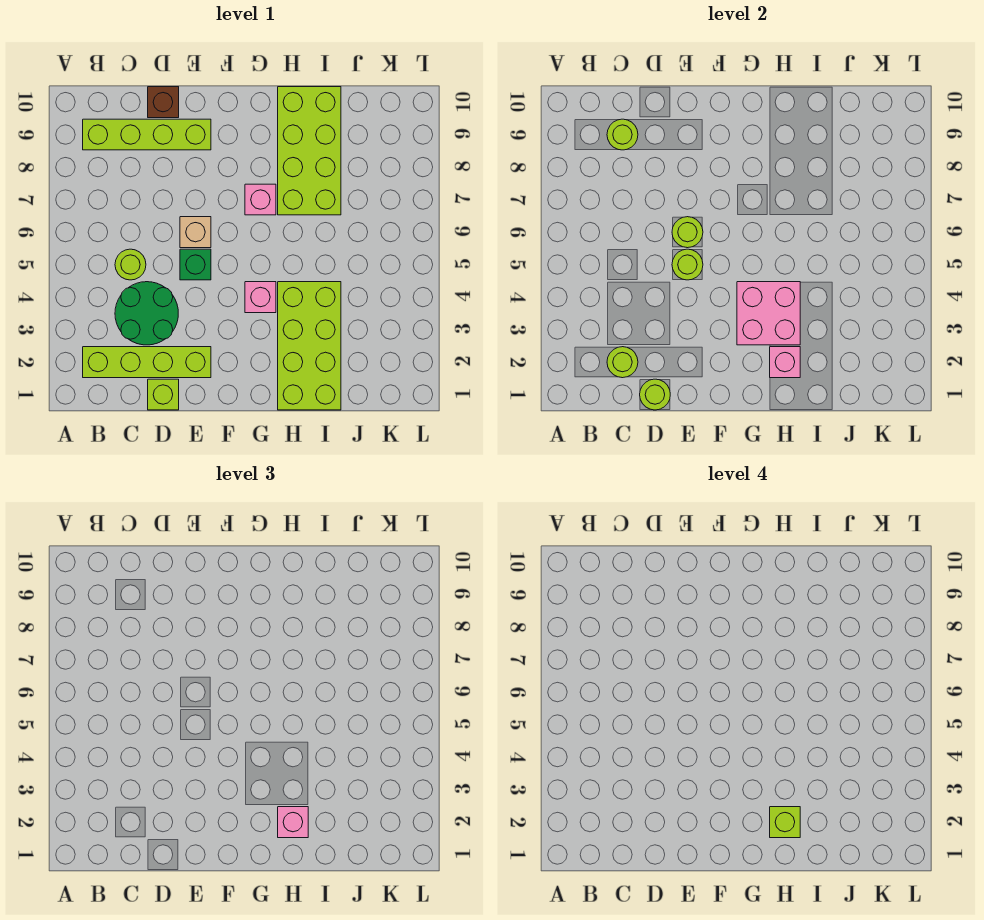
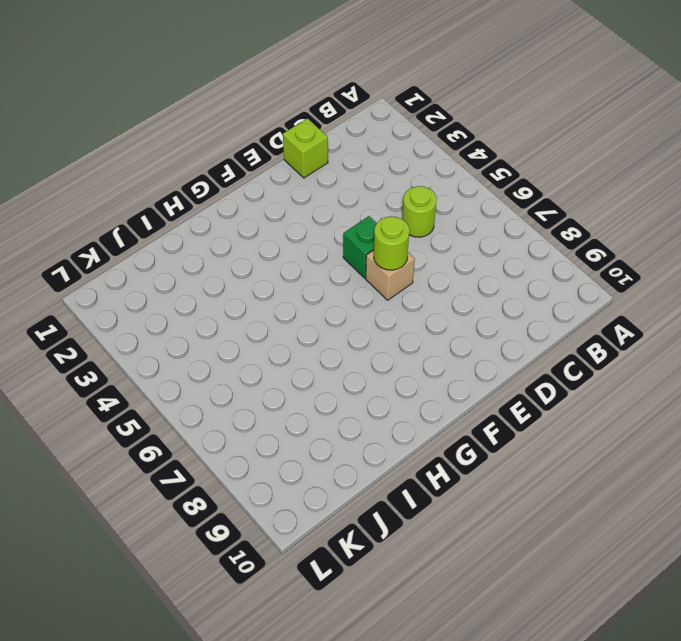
none -> lime 1x4 brick [83,347,211,378]
none -> lime 1x4 brick [83,119,211,150]
none -> green 2x2 round brick [115,282,178,345]

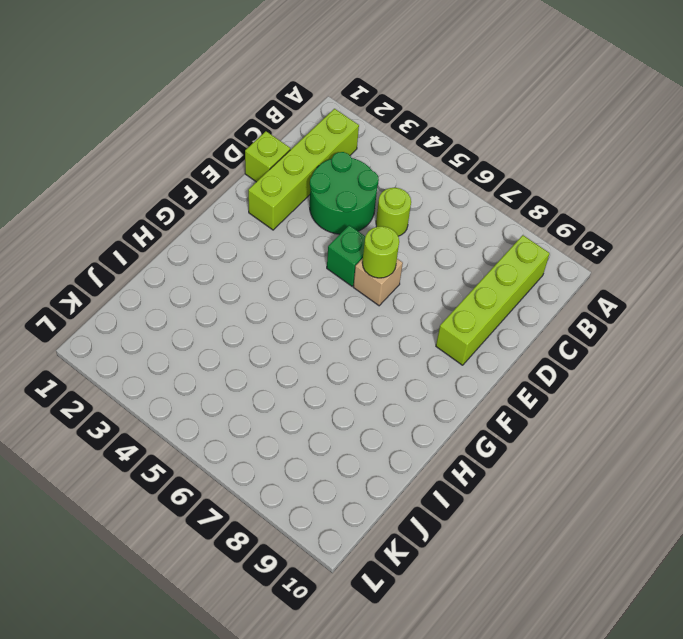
none -> brown 1x1 brick [148,87,179,118]
none -> pink 1x1 brick [245,282,276,313]
none -> pink 1x1 brick [245,184,276,215]

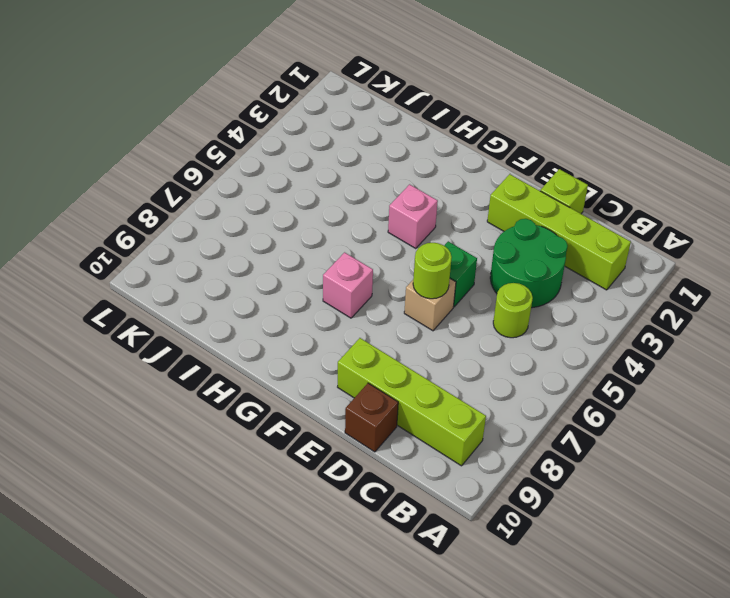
none -> lime 2x4 brick [278,282,341,410]
none -> lime 2x4 brick [278,87,341,215]
none -> lime 1x1 round brick [607,347,638,378]

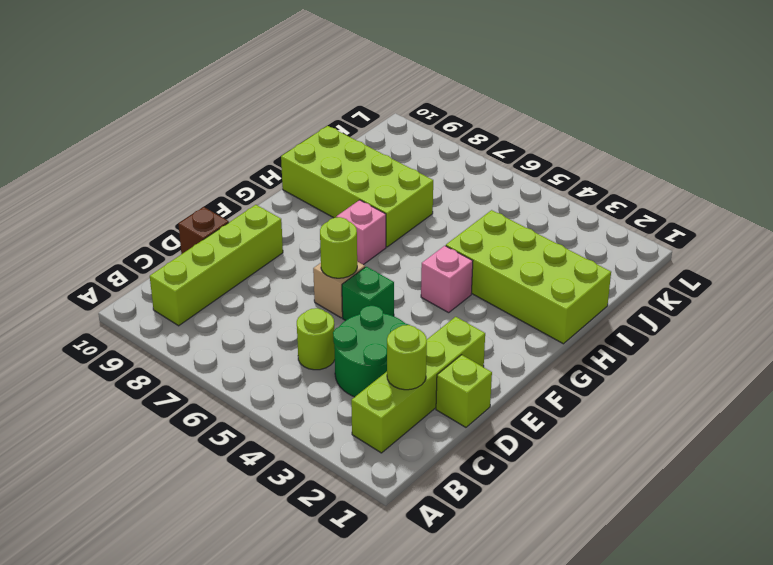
none -> lime 1x1 round brick [607,119,638,150]
none -> lime 1x1 round brick [640,379,670,410]
none -> lime 1x1 round brick [672,249,703,280]

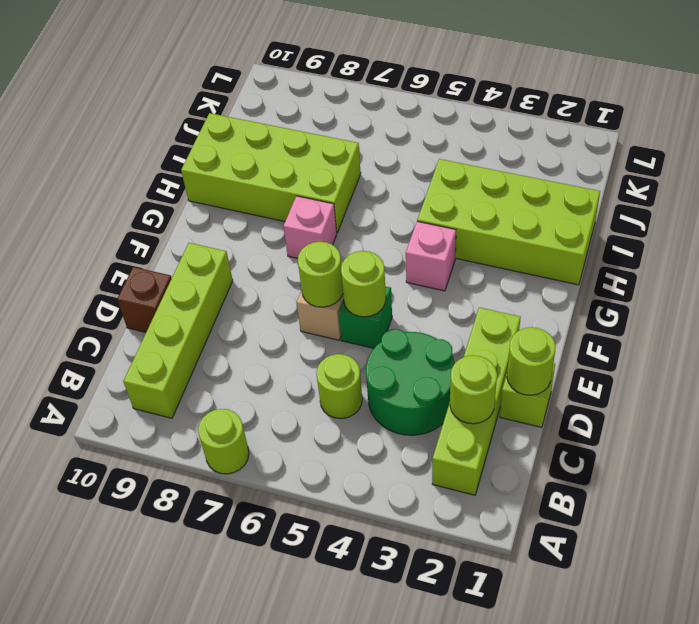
lime 1x1 round brick [198,409,249,474] -> lime 1x1 round brick moved to [607,119,638,150]
none -> pink 2x2 brick [737,282,800,345]
none -> pink 1x1 brick [770,347,800,378]
none -> pink 1x1 brick [278,807,308,838]

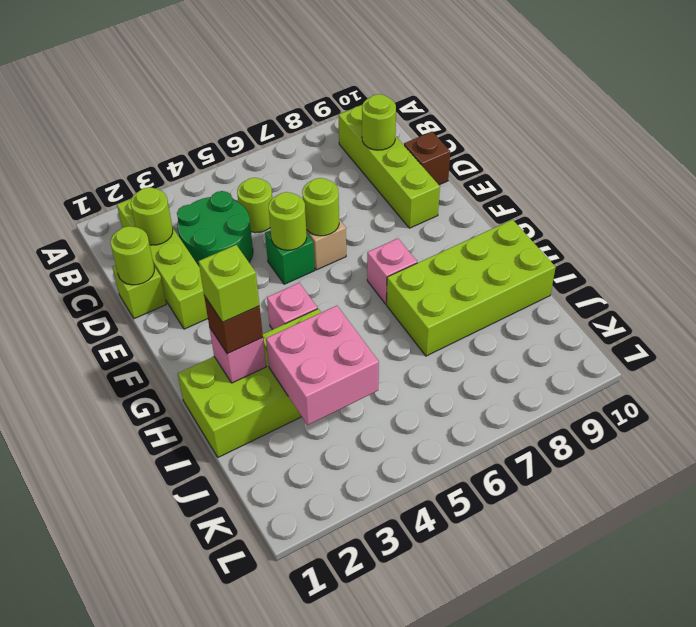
brown 1x1 brick [204,296,263,354] -> pink 1x1 brick [278,807,308,838]
pink 2x2 brick [266,306,379,425] -> pink 2x2 brick moved to [737,282,800,345]

